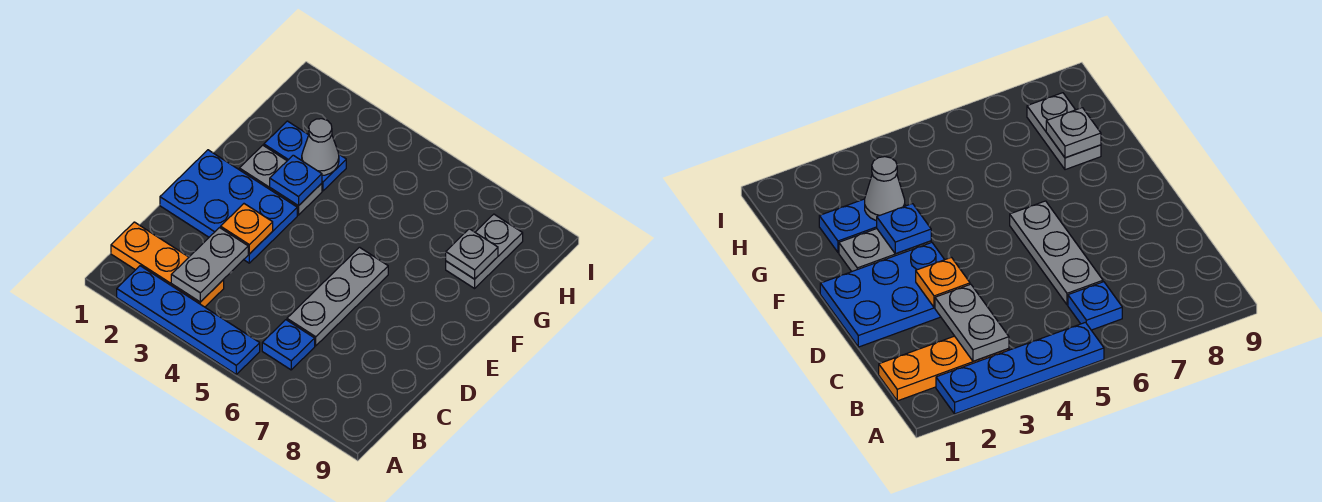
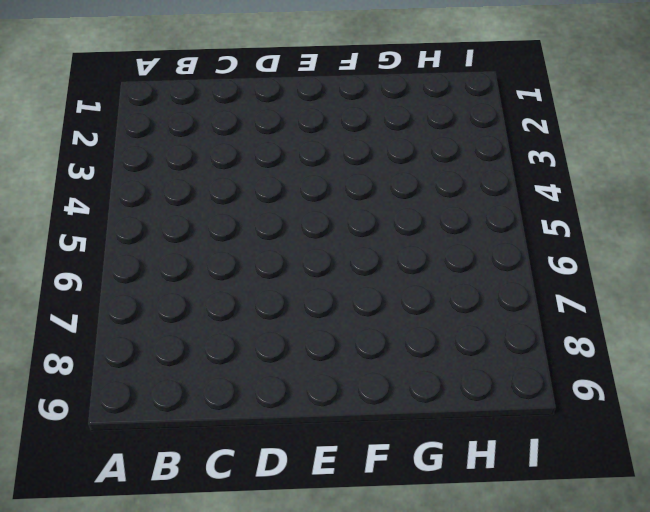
none -> blue 1x4 plate [117,266,260,374]
none -> orange 1x3 plate [111,222,224,307]
none -> blue 1x1 plate [262,320,315,370]

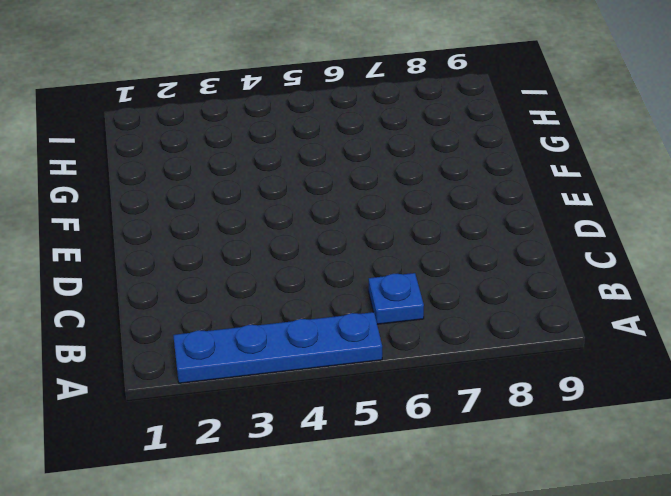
none -> orange 1x3 plate [111,222,224,307]
none -> grey 1x3 plate [287,247,388,346]
none -> blue 2x3 plate [160,150,297,263]

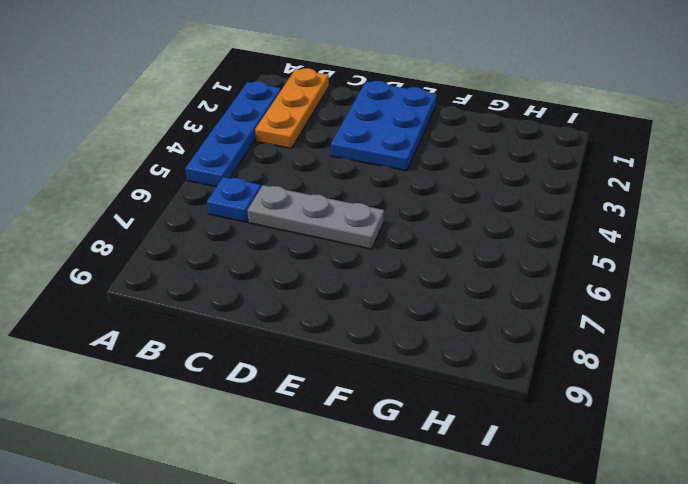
none -> grey 1x2 plate [239,145,322,215]
none -> blue 1x2 plate [264,121,346,191]
none -> grey 1x2 plate [446,214,523,288]

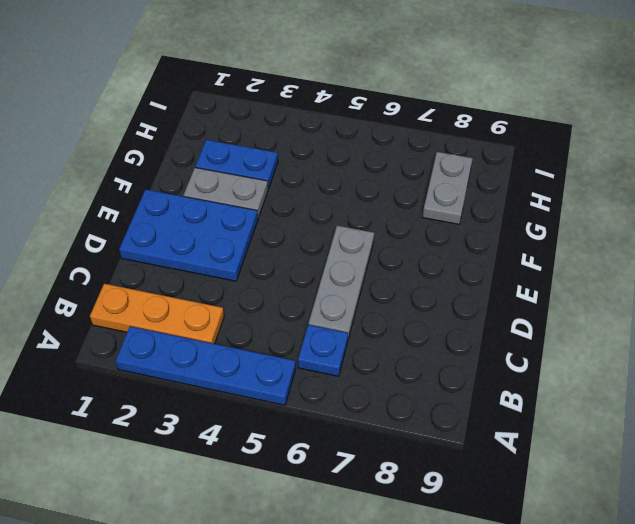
none -> grey 1x2 plate [171,228,248,302]
none -> orange 1x1 plate [221,204,273,254]
none -> blue 1x1 plate [270,155,322,206]

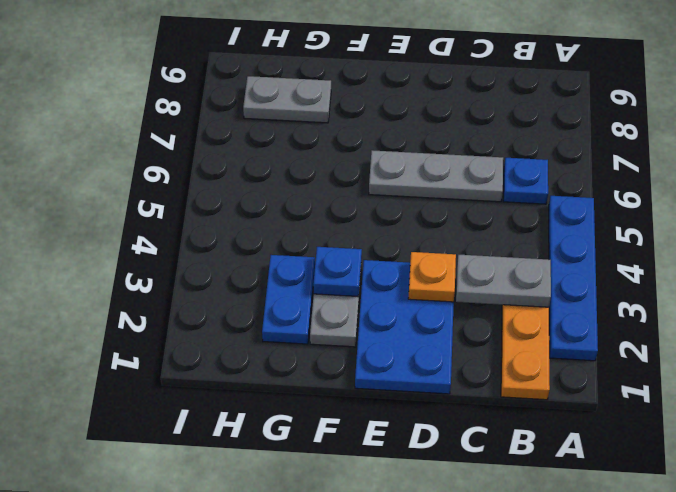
none -> grey 1x1 cone [302,119,339,175]
none -> grey 1x1 plate [446,229,498,279]

